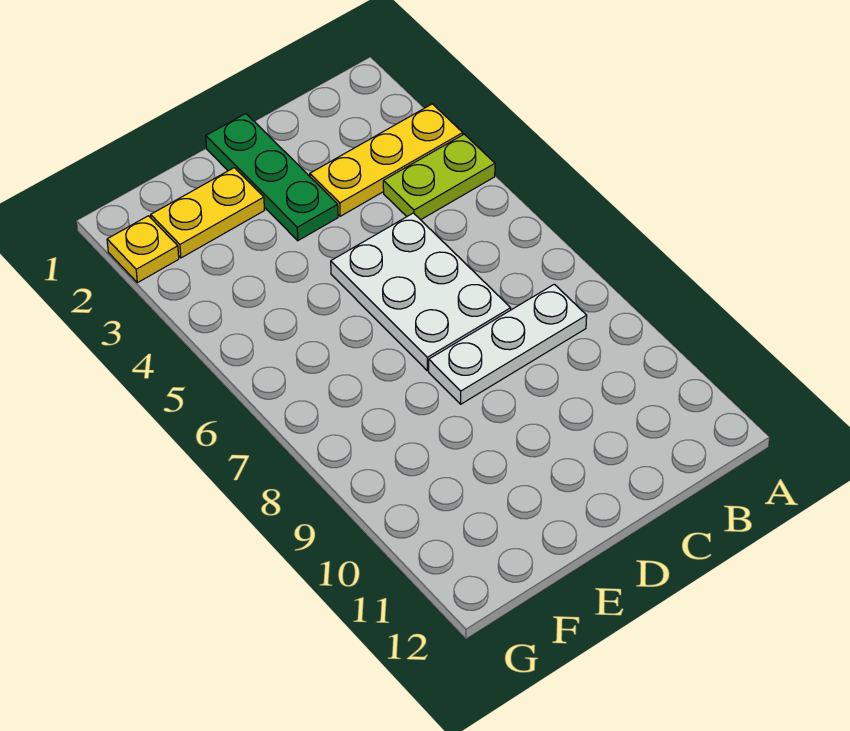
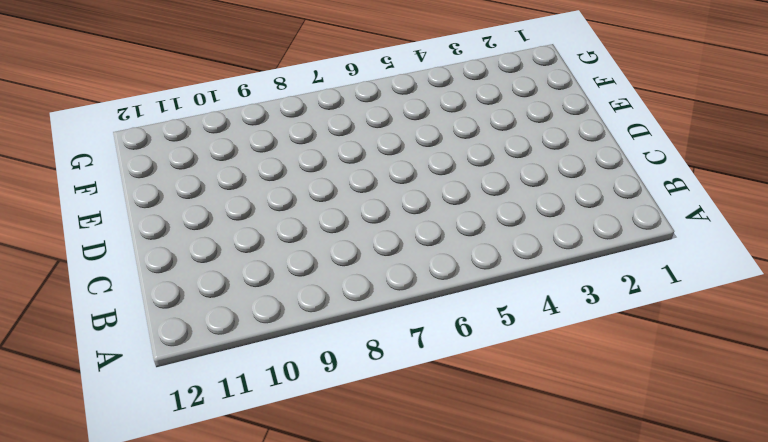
none -> yellow 1x3 plate [310,104,463,216]
none -> lime 1x2 plate [383,134,495,220]

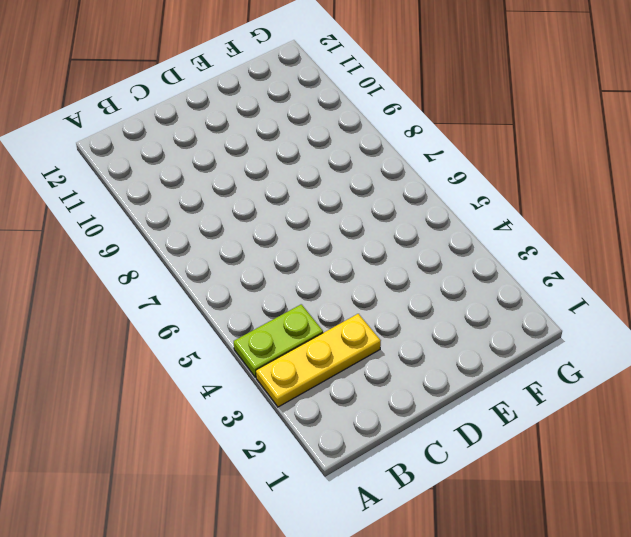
none -> white 1x3 plate [429,284,587,404]
none -> white 2x3 plate [331,213,511,371]

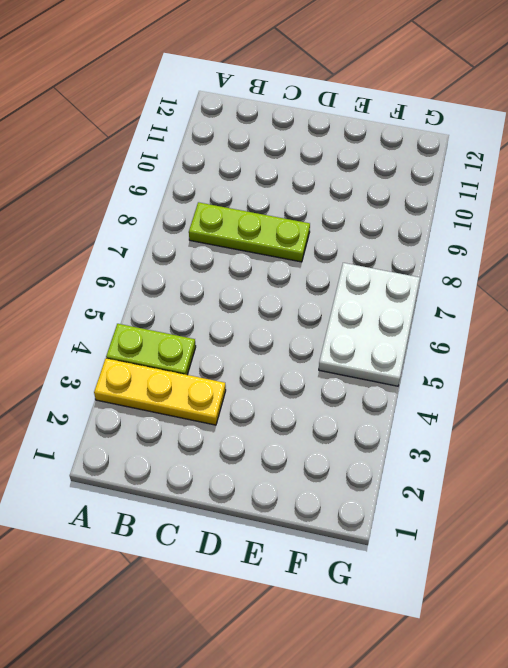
lime 1x3 plate [189,202,310,262] -> white 1x3 plate [429,284,587,404]
white 2x3 plate [319,263,420,386] -> white 2x3 plate moved to [331,213,511,371]
none -> green 1x3 plate [206,114,338,241]
none -> yellow 1x2 plate [151,168,264,258]

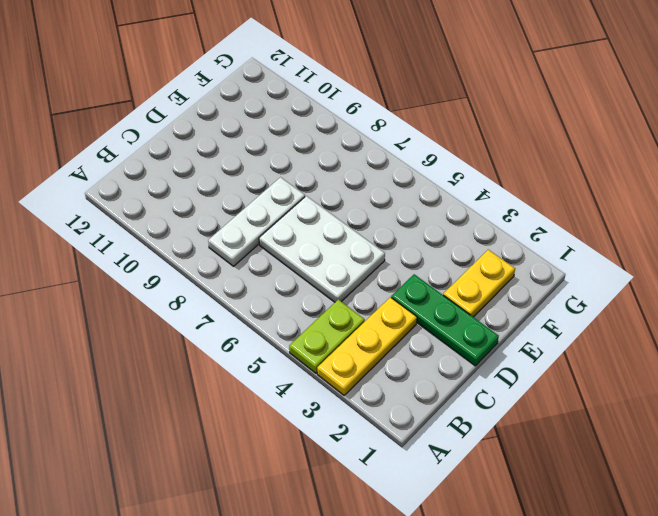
none -> yellow 1x1 plate [107,216,179,283]

